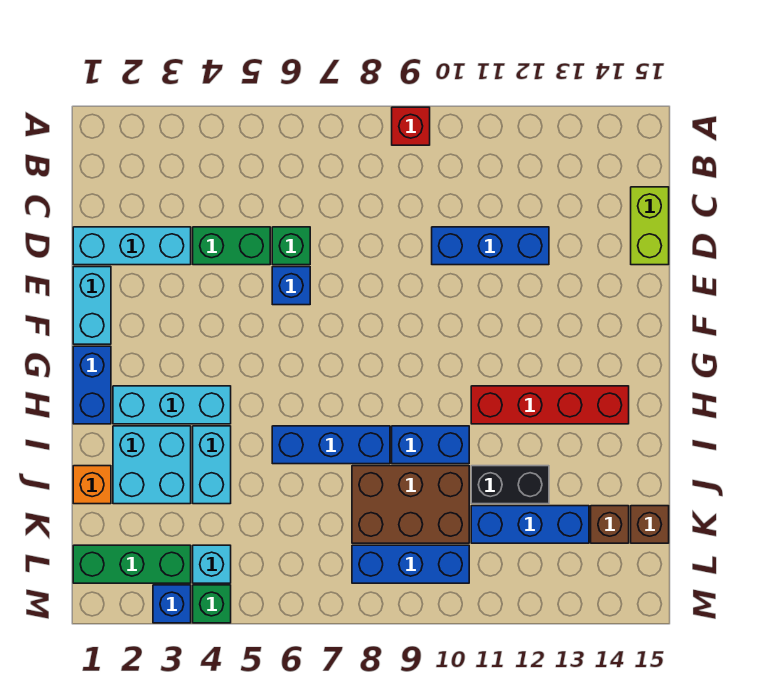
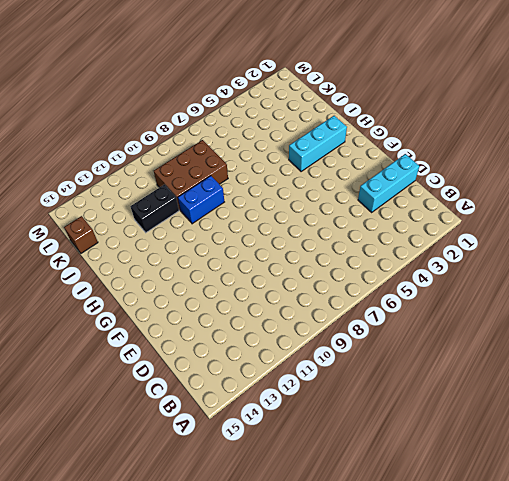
none -> red 1x1 brick [392,107,430,145]
none -> lime 1x2 brick [631,187,669,265]
none -> green 1x2 brick [193,227,270,265]

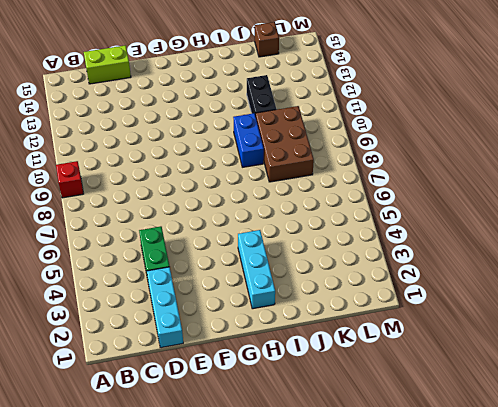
none -> green 1x1 brick [272,227,310,265]
none -> blue 1x3 brick [432,227,549,265]
none -> cyan 1x2 brick [73,267,111,344]

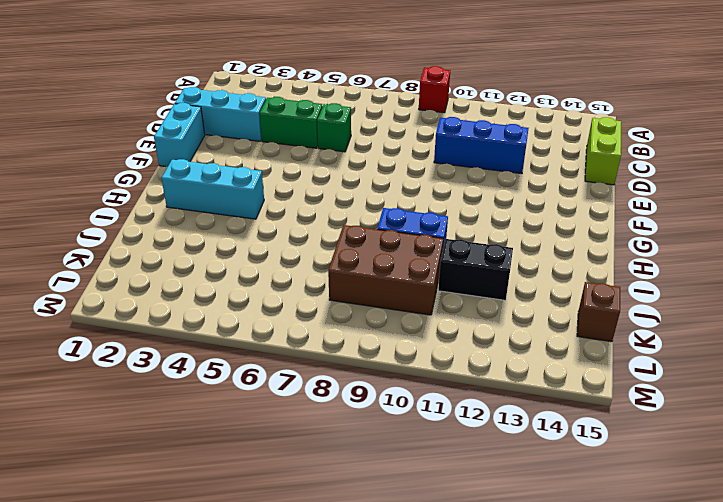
none -> blue 1x1 brick [272,267,310,305]
none -> blue 1x2 brick [73,346,111,424]
none -> red 1x4 brick [471,386,629,424]

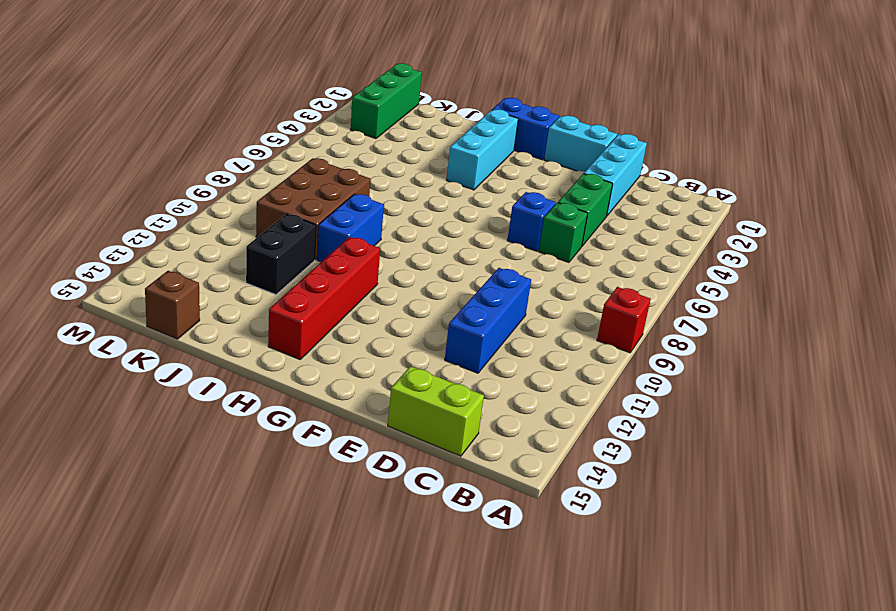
none -> cyan 2x2 brick [113,426,191,504]
none -> cyan 1x2 brick [193,426,231,504]
none -> blue 1x3 brick [272,426,390,464]

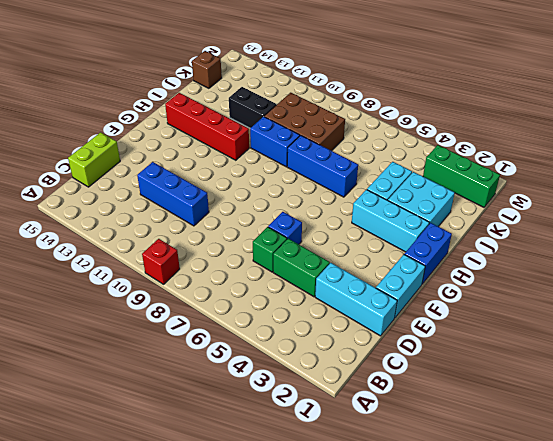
none -> orange 1x1 brick [73,466,111,504]
none -> blue 1x3 brick [471,506,589,543]
none -> brown 1x1 brick [591,506,629,543]

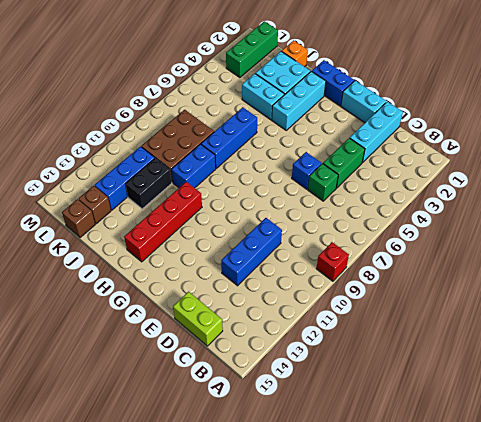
none -> cyan 1x1 brick [193,545,231,583]
none -> blue 1x3 brick [352,545,469,583]
none -> blue 1x1 brick [153,585,191,623]

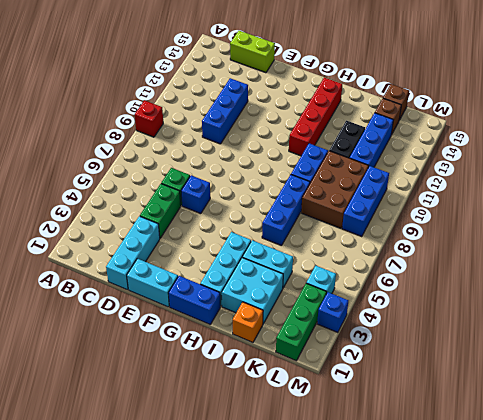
none -> green 1x1 brick [193,585,231,623]

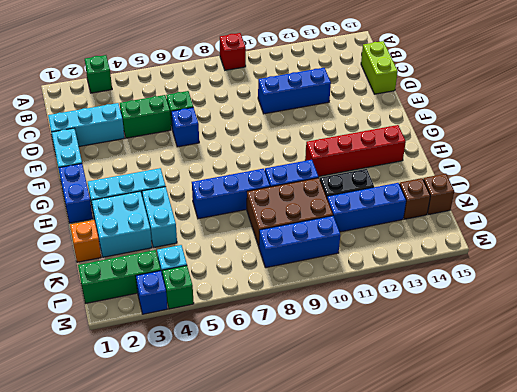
green 1x1 brick [85,55,112,93] -> none

